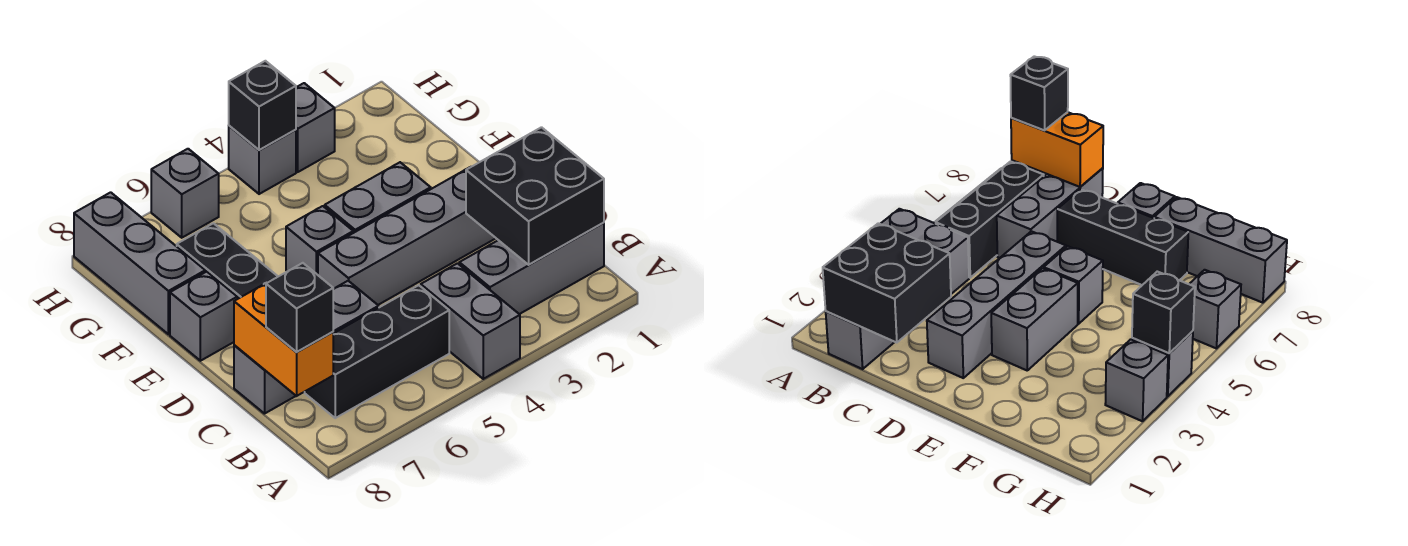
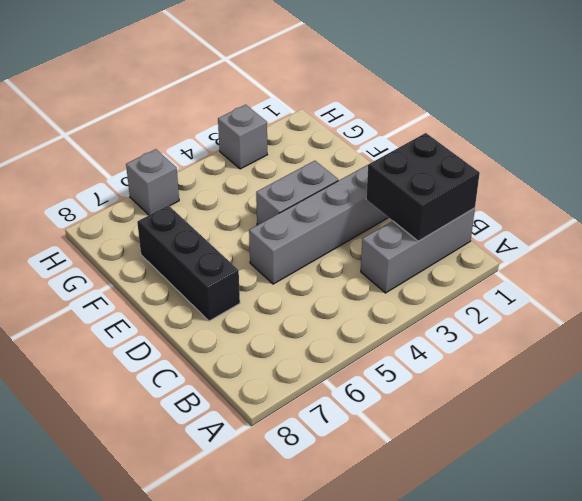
none -> grey 1x2 brick [421,263,520,379]
none -> black 1x3 brick [305,285,449,418]
none -> grey 1x3 brick [234,281,379,414]

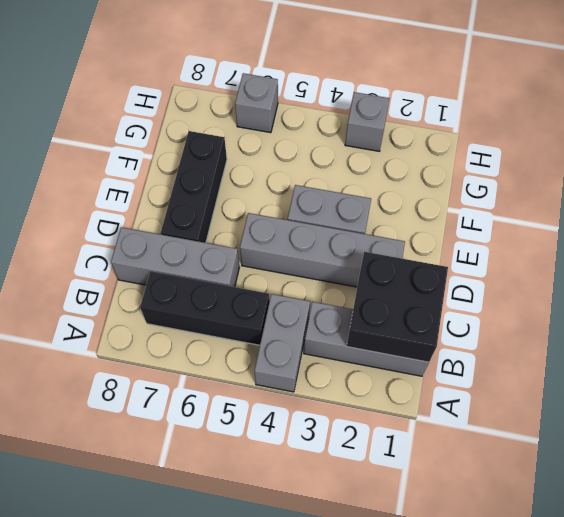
none -> grey 1x1 brick [286,206,353,275]
none -> grey 1x1 brick [170,272,237,361]
none -> grey 1x3 brick [74,192,205,334]

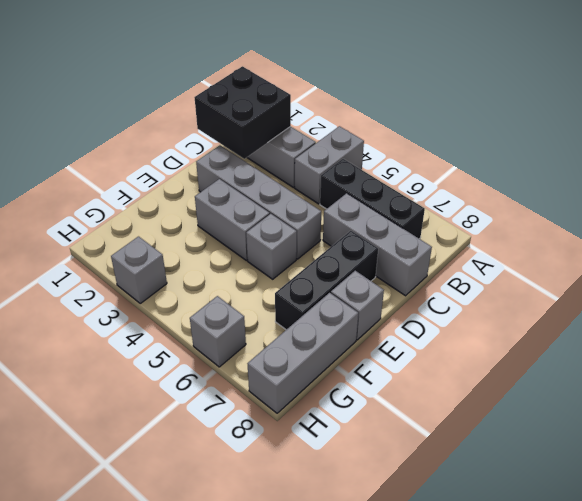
none -> grey 1x1 brick [229,126,296,194]
none -> orange 1x2 brick [234,281,333,396]
none -> black 1x1 brick [229,61,296,150]

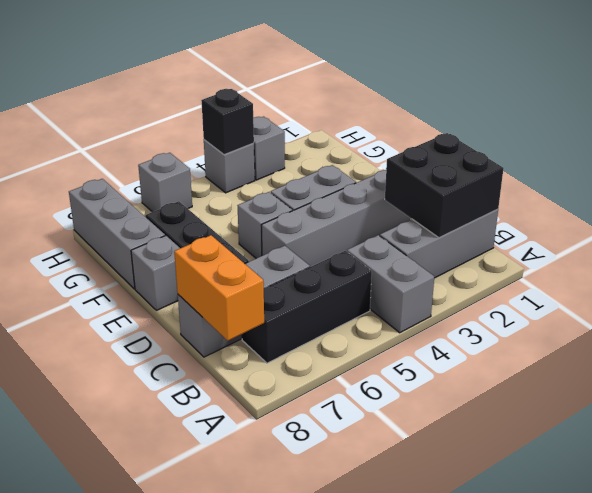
none -> black 1x1 brick [266,263,333,352]

